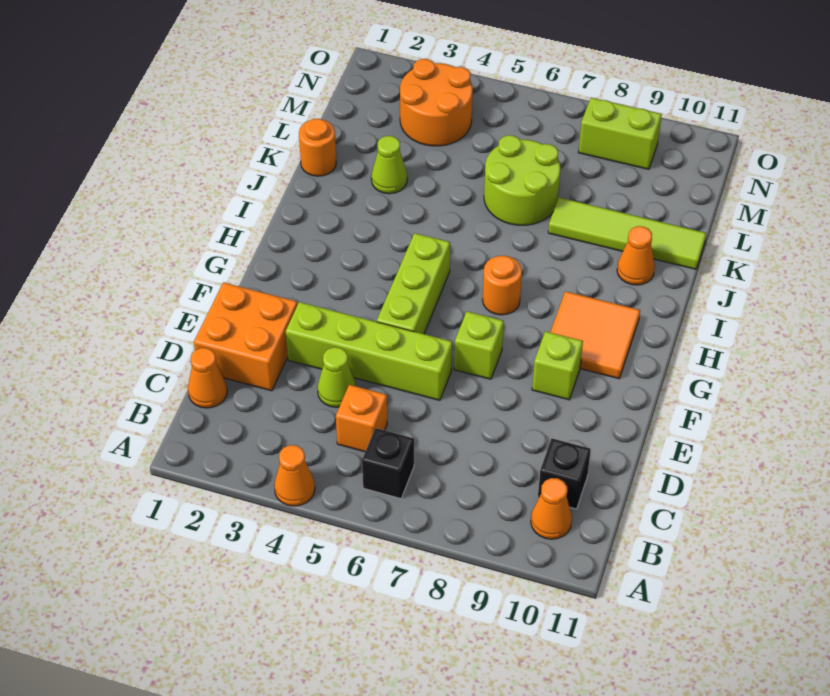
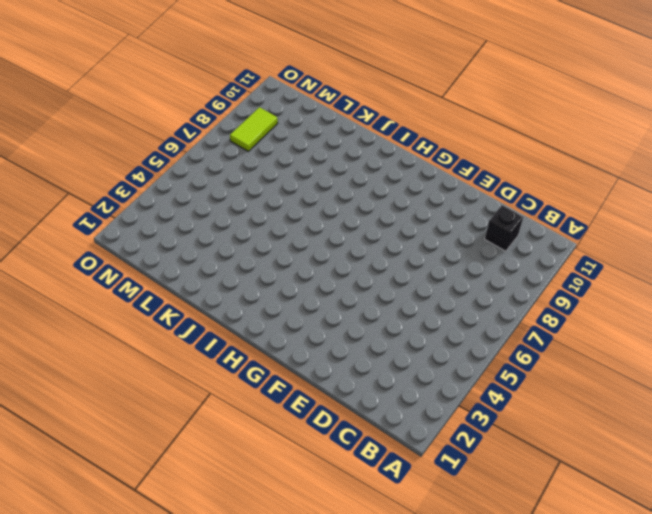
lime 1x2 tile [230,107,278,151] -> lime 1x2 brick [578,98,662,169]
none -> orange 1x1 cone [274,445,315,506]
none -> black 1x1 brick [362,428,414,499]
none -> orange 1x1 cone [531,478,572,539]

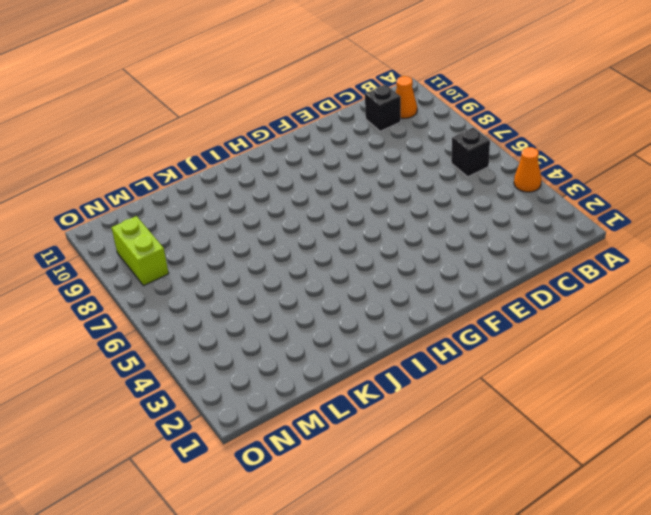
none -> orange 1x1 cone [188,348,227,408]
none -> orange 1x1 brick [336,385,387,452]
none -> orange 2x2 brick [194,282,297,391]

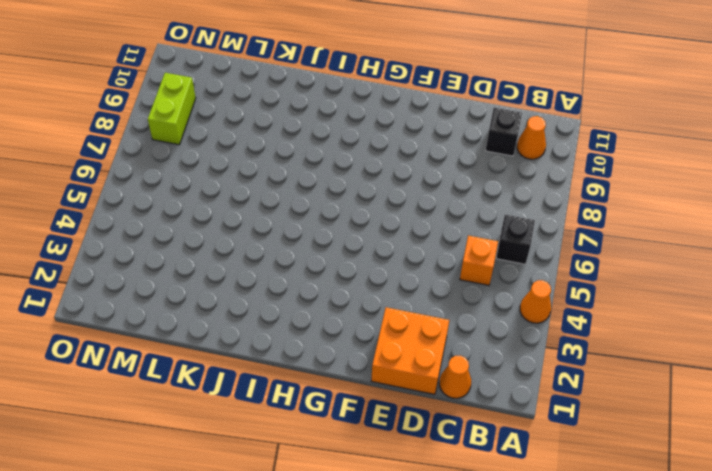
none -> lime 1x1 cone [317,347,356,407]
none -> lime 1x4 brick [286,302,452,400]
none -> lime 1x3 brick [377,233,450,334]

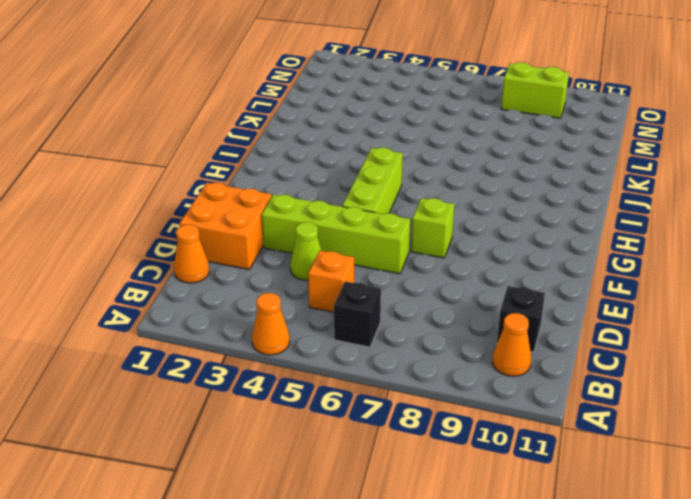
none -> lime 1x1 brick [532,331,583,400]
none -> orange 2x2 tile [550,291,640,379]
none -> orange 1x1 round brick [483,256,522,315]

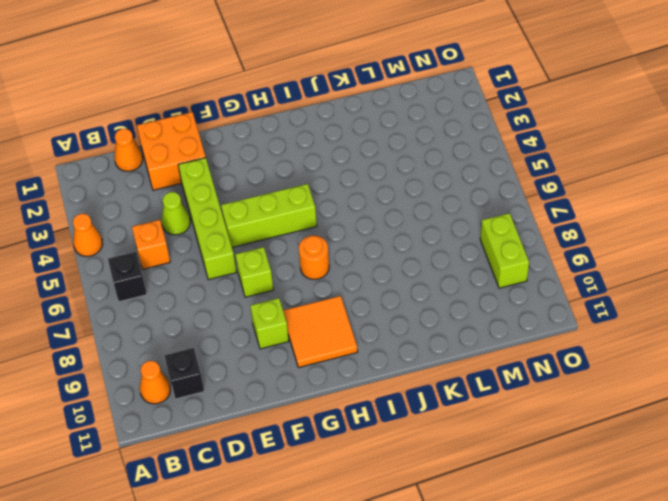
none -> orange 1x1 cone [617,226,655,285]
none -> orange 1x1 round brick [299,119,336,176]
none -> lime 1x1 cone [371,136,407,194]

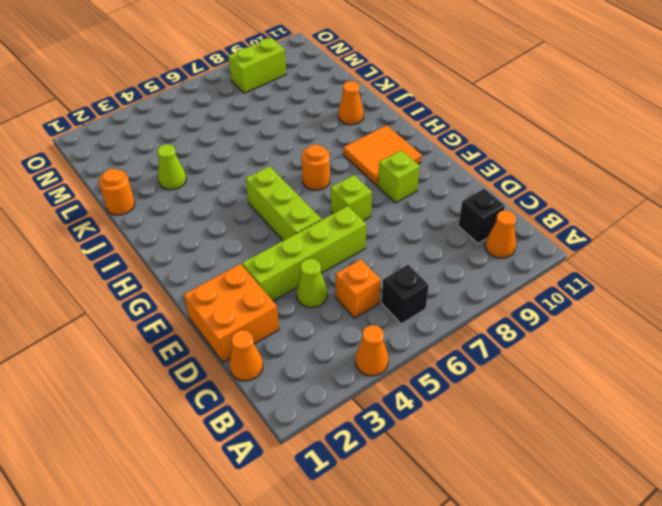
none -> lime 2x2 round brick [484,135,560,225]
none -> lime 1x4 tile [548,198,706,269]
none -> orange 2x2 round brick [400,59,473,146]

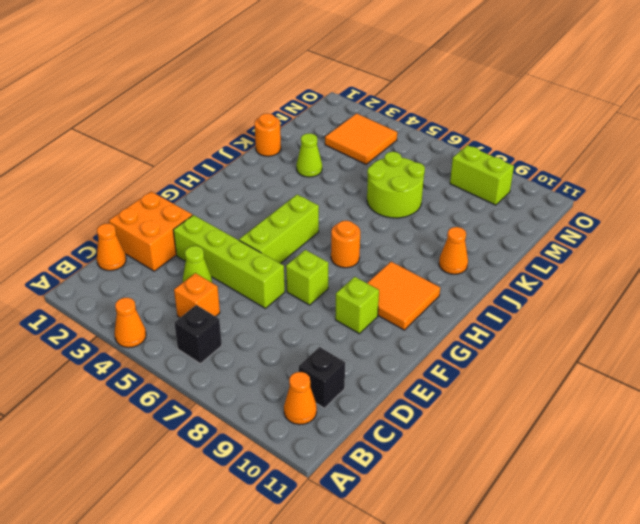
orange 2x2 tile [325,114,397,164] -> orange 2x2 round brick [400,59,473,146]
none -> lime 1x4 tile [548,198,706,269]

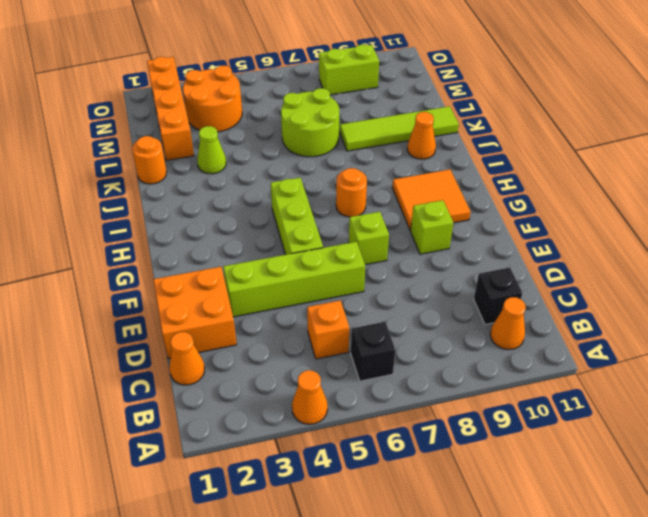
orange 1x4 brick [147,57,194,161] -> none
none -> lime 1x1 cone [317,347,356,407]

